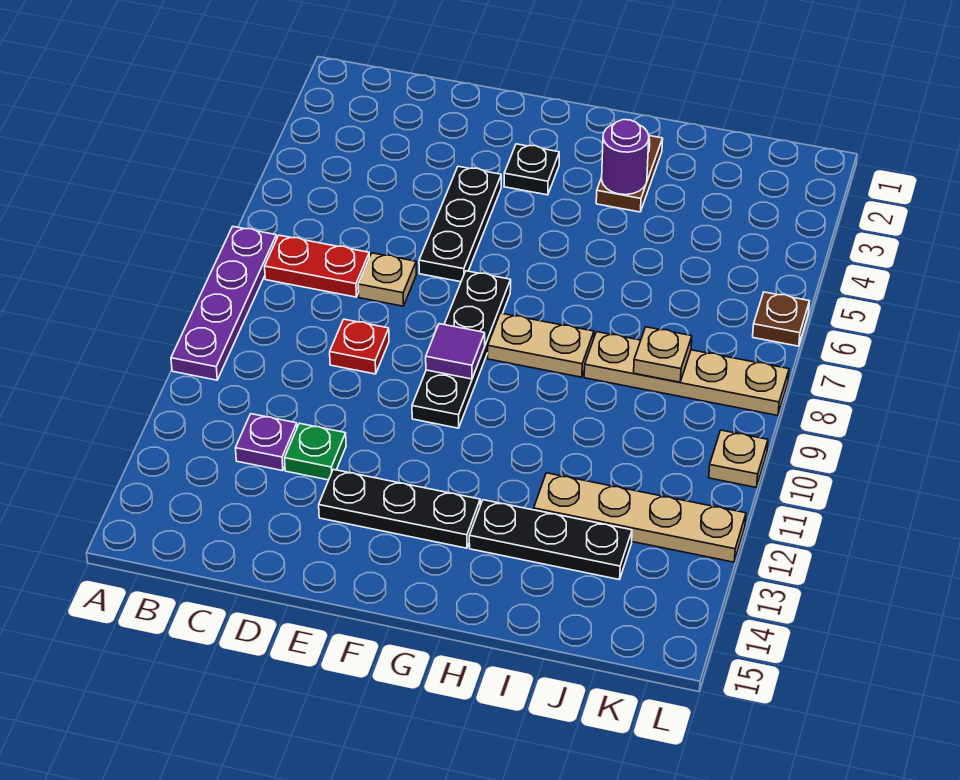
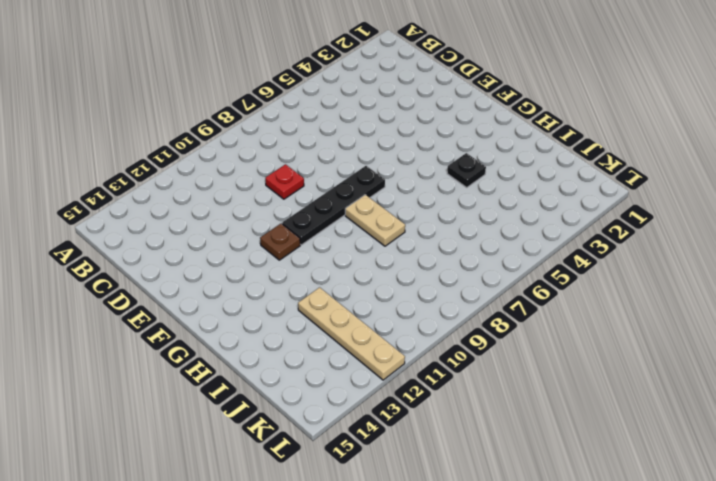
brown 1x1 plate [260,223,300,260] -> brown 1x1 plate moved to [753,292,809,346]
black 1x1 plate [447,153,486,187] -> black 1x1 plate moved to [504,144,559,195]
none -> purple 1x4 plate [171,227,277,380]
none -> red 1x2 plate [265,235,370,297]
none -> purple 1x1 plate [236,414,297,471]

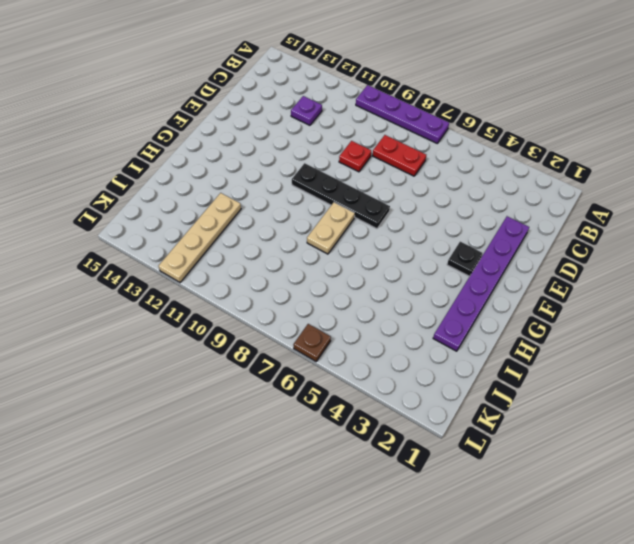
red 1x2 plate [373,135,426,176] -> red 1x2 plate turned to [265,235,370,297]
purple 1x6 plate [433,216,529,351] -> brown 1x2 plate [596,136,663,212]
none -> tan 1x1 plate [358,253,416,306]
none -> green 1x1 plate [285,423,346,480]
none -> black 1x3 plate [419,166,501,282]

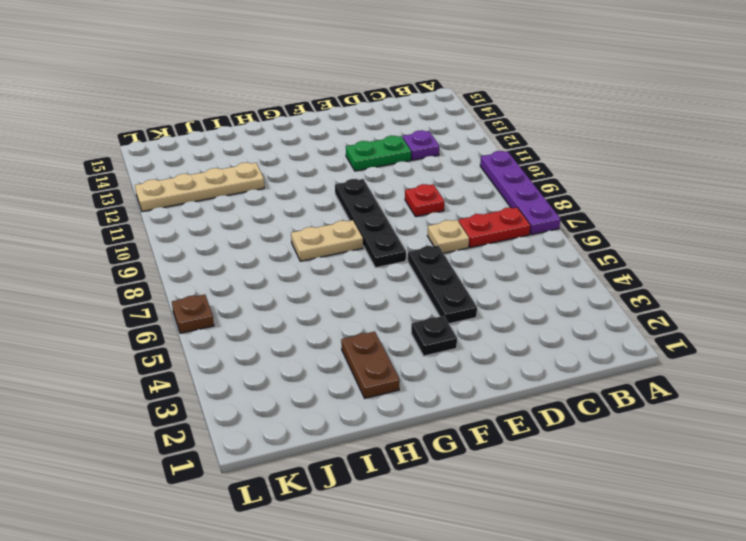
green 1x2 plate [346,136,411,171] -> green 1x1 plate [285,423,346,480]
none -> black 1x3 plate [319,469,480,548]
none -> black 1x3 plate [469,500,632,580]
none -> tan 1x4 plate [584,332,789,416]

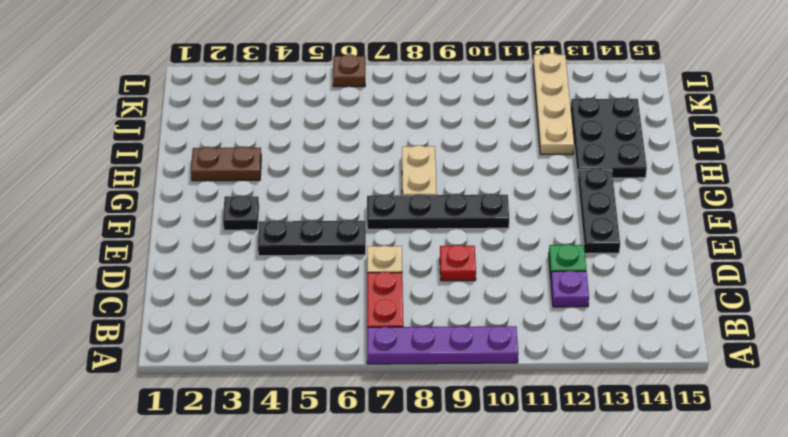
black 2x3 plate [571,97,647,178] -> black 1x3 plate [469,500,632,580]
none -> tan 1x4 plate [584,332,789,416]
none -> tan 1x1 plate [709,430,768,487]
none -> purple 1x1 tile [426,324,485,379]

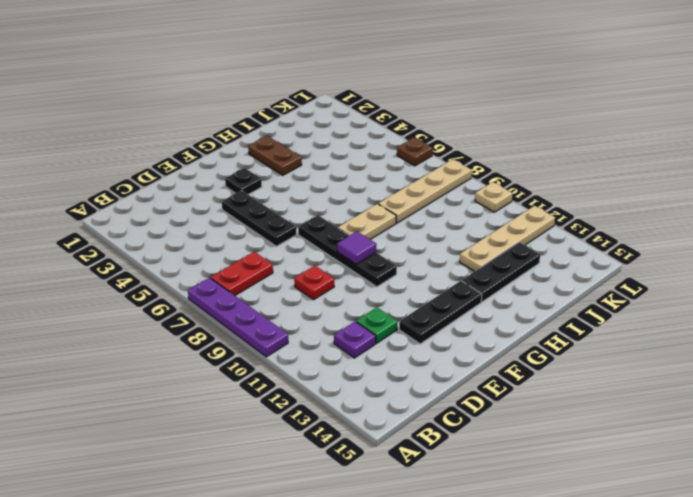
none -> tan 1x1 plate [358,253,416,306]
none -> purple 1x1 round brick [602,120,649,195]
none -> tan 1x1 plate [634,327,692,382]

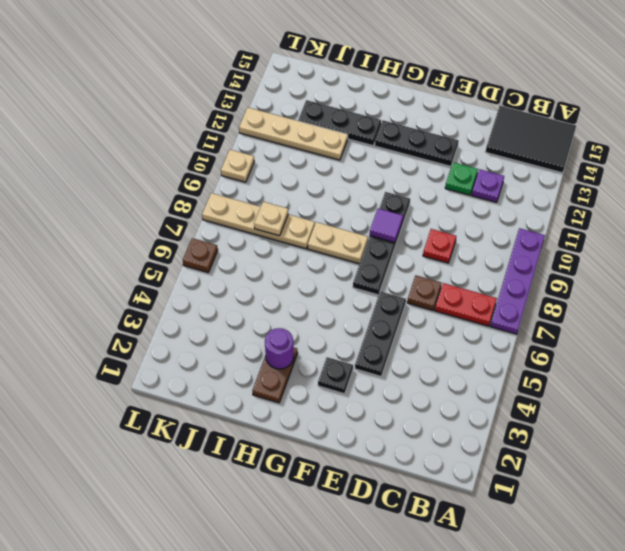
black 2x3 tile [486,106,576,173] -> none
brown 1x1 plate [407,276,441,310] -> tan 1x1 plate [358,253,416,306]

